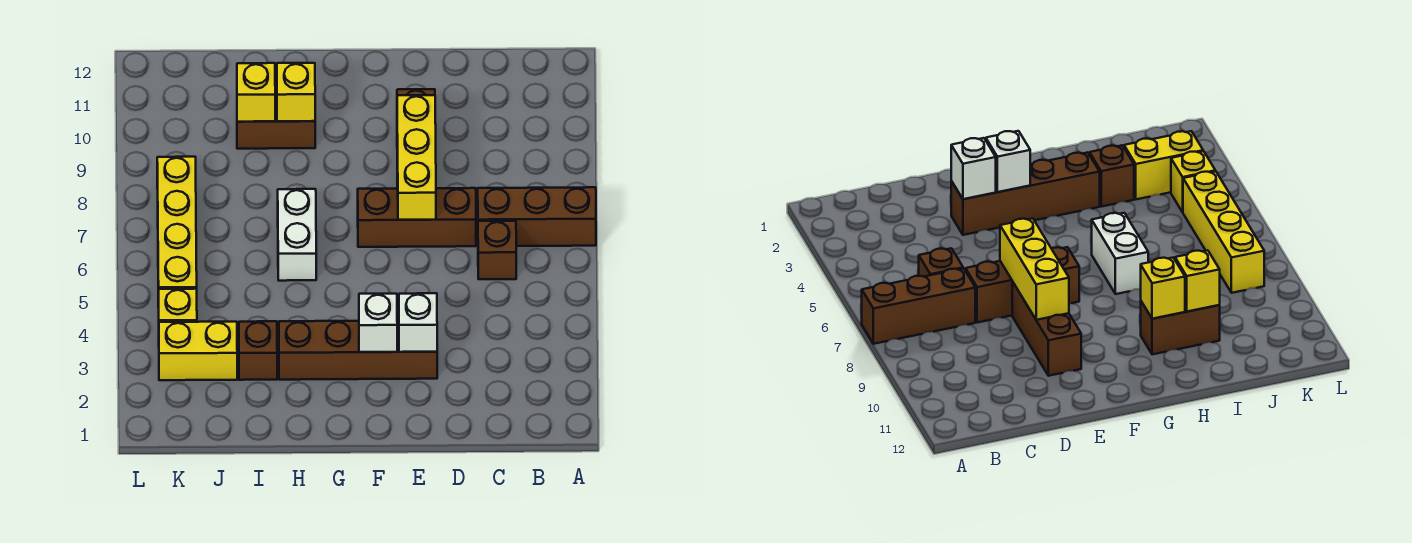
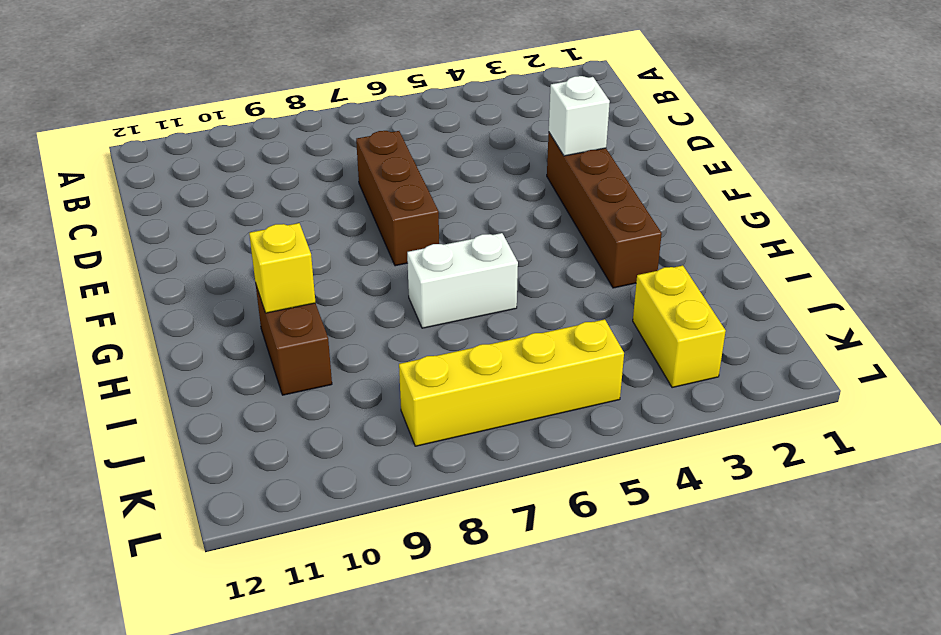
none -> brown 1x3 brick [478,187,596,246]
none -> brown 1x1 brick [478,221,516,279]
none -> brown 1x3 brick [1012,282,1081,376]

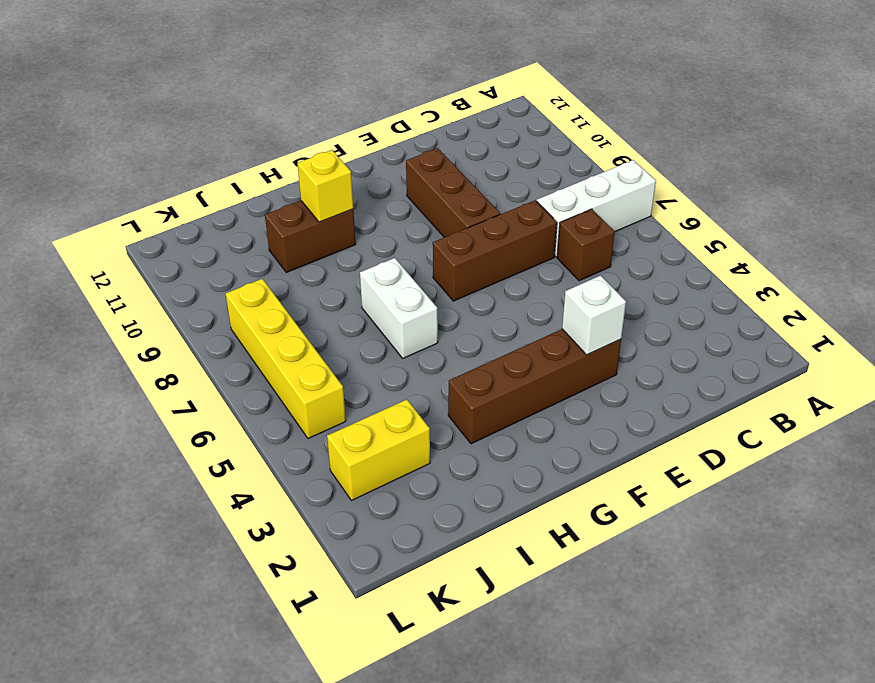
white 1x3 brick [537,160,656,257] -> brown 1x3 brick [478,187,596,246]
none -> brown 1x1 brick [239,321,277,380]
none -> yellow 1x1 brick [159,289,197,322]
none -> yellow 1x3 brick [397,95,436,220]

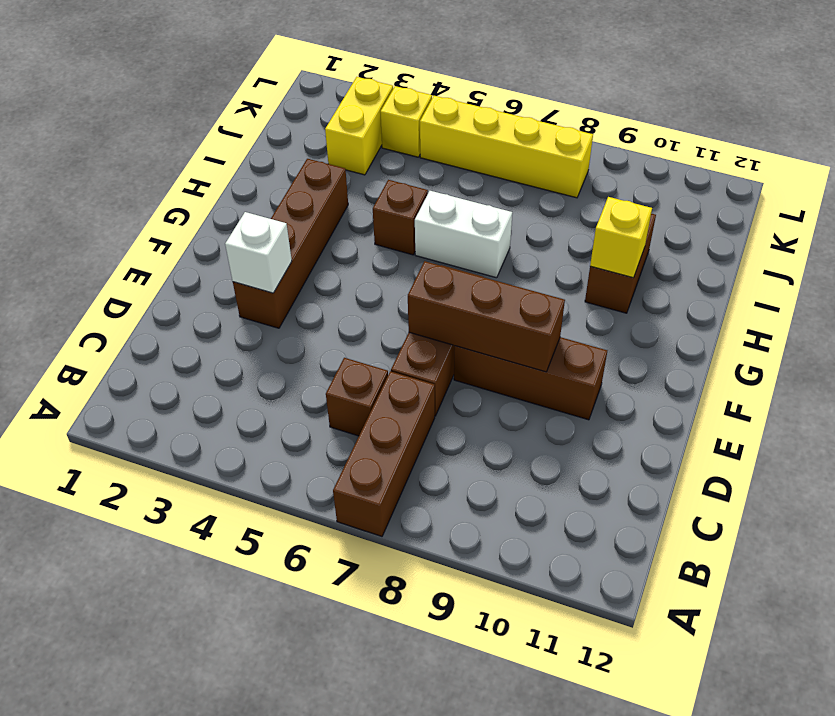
brown 1x3 brick [408,261,565,372] -> yellow 1x3 brick [397,95,436,220]
brown 1x1 brick [373,180,428,255] -> brown 1x1 brick moved to [239,321,277,380]
none -> white 1x1 brick [359,293,397,352]
none -> yellow 1x1 brick [237,63,275,122]

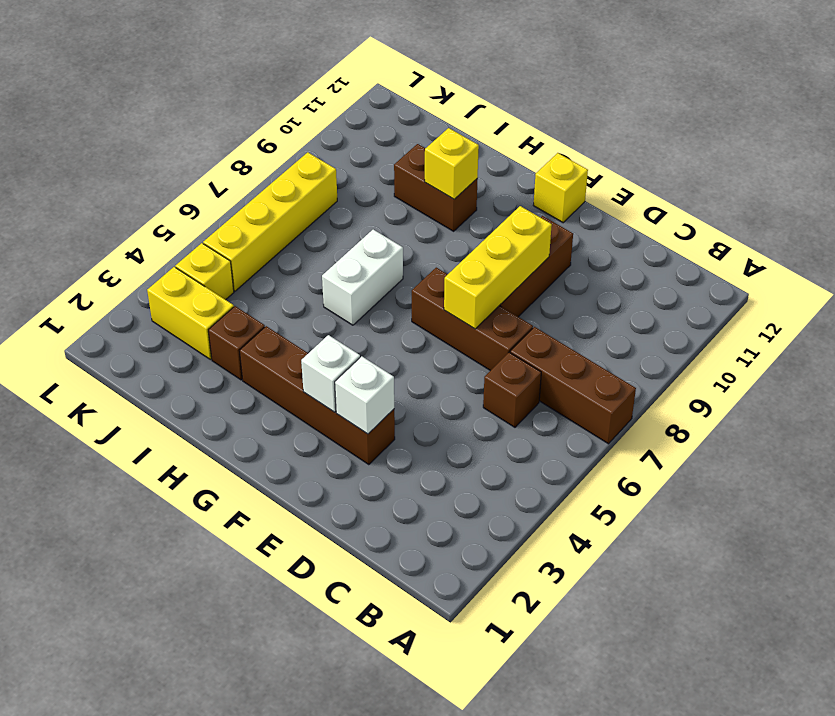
yellow 1x1 brick [533,153,588,223] -> yellow 1x1 brick moved to [237,63,275,122]

